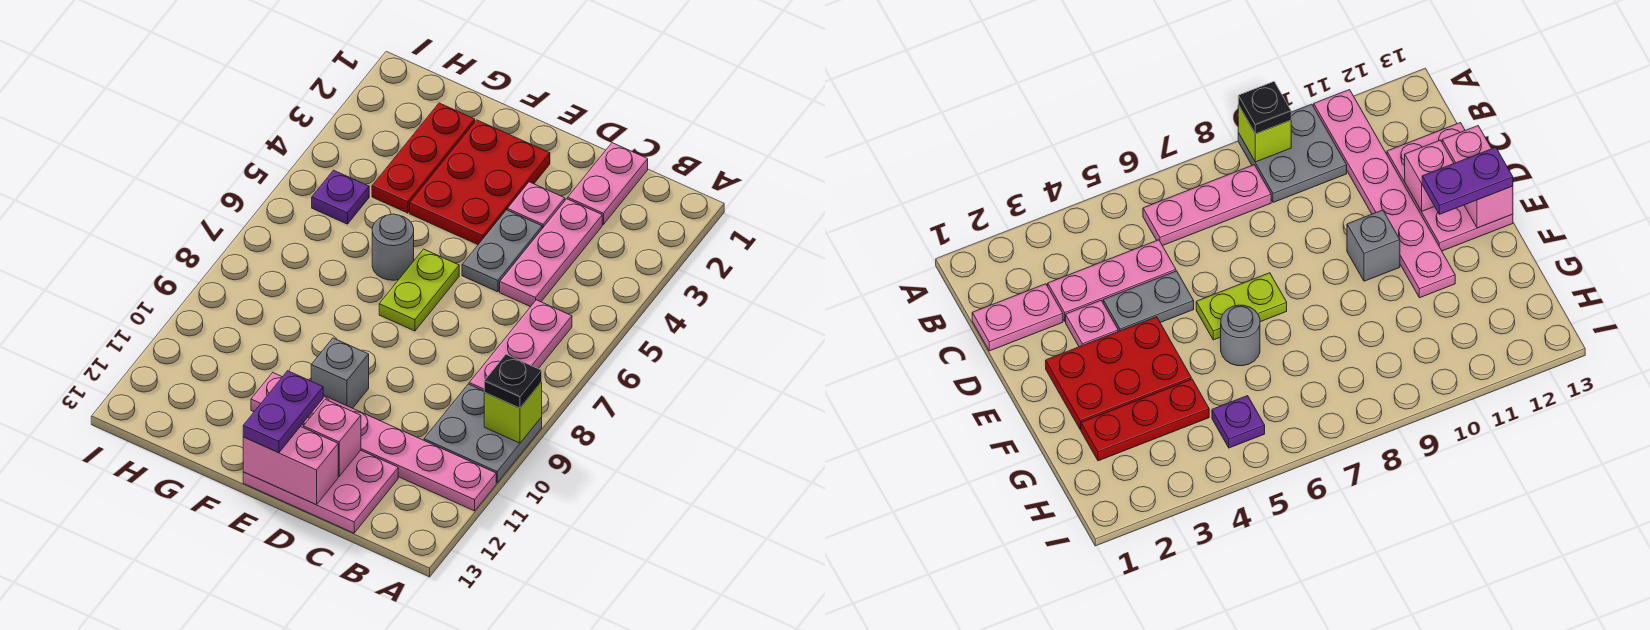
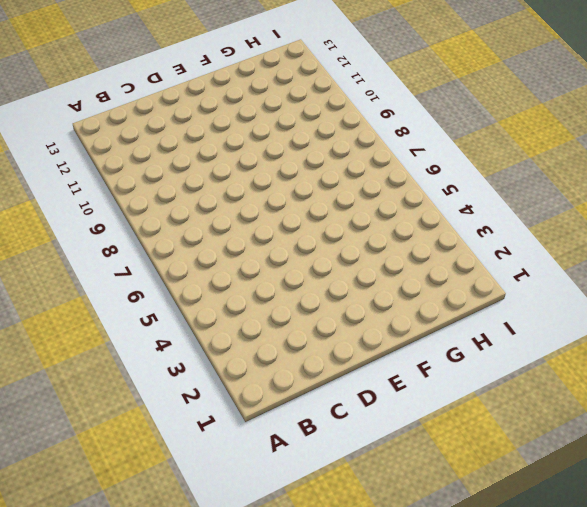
none -> grey 2x2 plate [424,384,542,483]
none -> pink 1x6 plate [251,373,496,511]
none -> pink 1x3 plate [469,300,572,391]

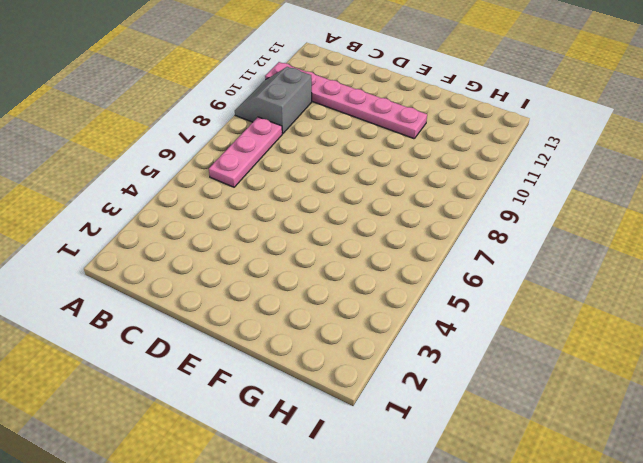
grey 2x2 slope [235,67,312,134] -> grey 2x2 plate [424,384,542,483]
none -> pink 1x2 plate [568,143,648,225]
none -> pink 1x3 plate [500,199,602,307]
none -> pink 2x3 plate [243,424,398,533]

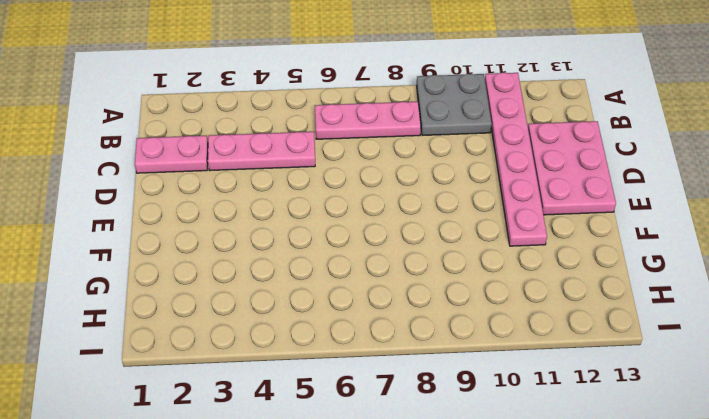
none -> pink 1x1 plate [507,182,565,228]
none -> grey 1x2 plate [462,210,542,292]
none -> red 2x3 plate [410,120,550,245]

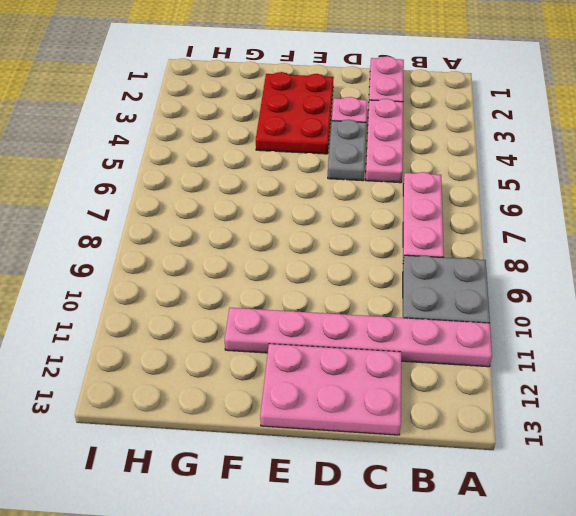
none -> lime 1x2 plate [379,249,459,331]
none -> grey 1x1 brick [311,338,369,408]
none -> grey 1x1 round brick [372,214,414,280]

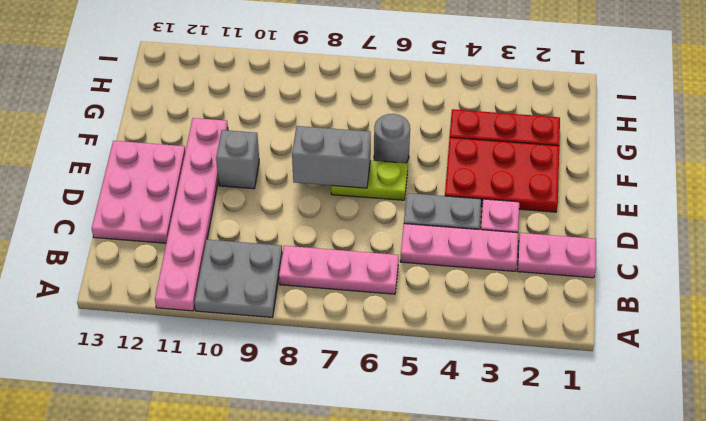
grey 1x2 brick [292,126,371,188] -> none
none -> purple 1x1 plate [312,170,369,224]
none -> lime 1x1 brick [484,382,542,443]
none -> pink 1x1 brick [304,399,361,476]

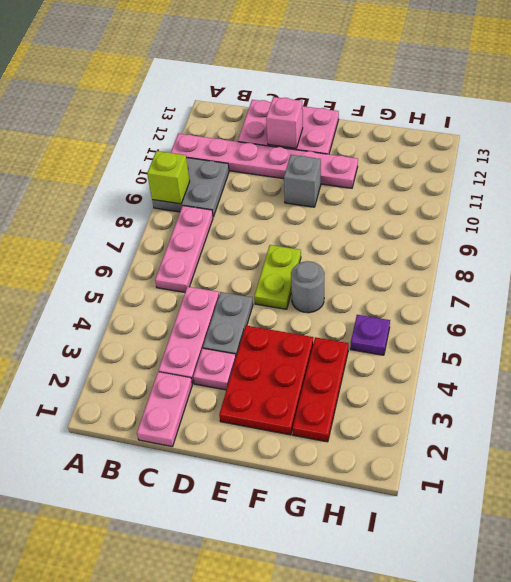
none -> pink 1x2 brick [243,426,338,505]
none -> black 1x1 plate [484,354,542,408]
none -> purple 1x2 plate [243,371,323,453]

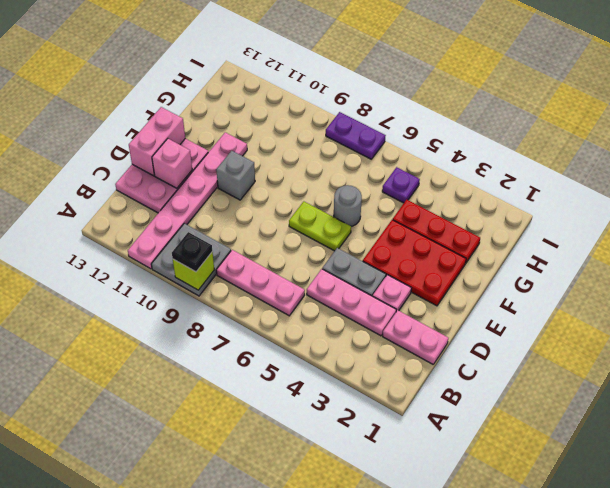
purple 1x2 plate [326,112,386,159] -> purple 1x2 plate moved to [243,371,323,453]

